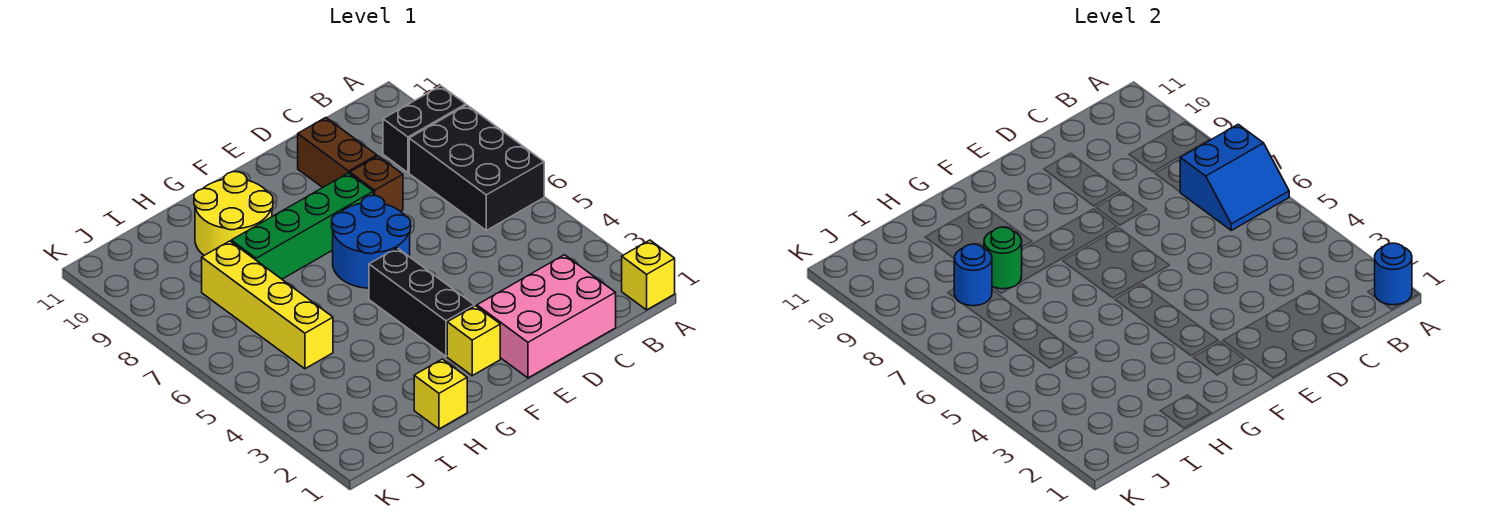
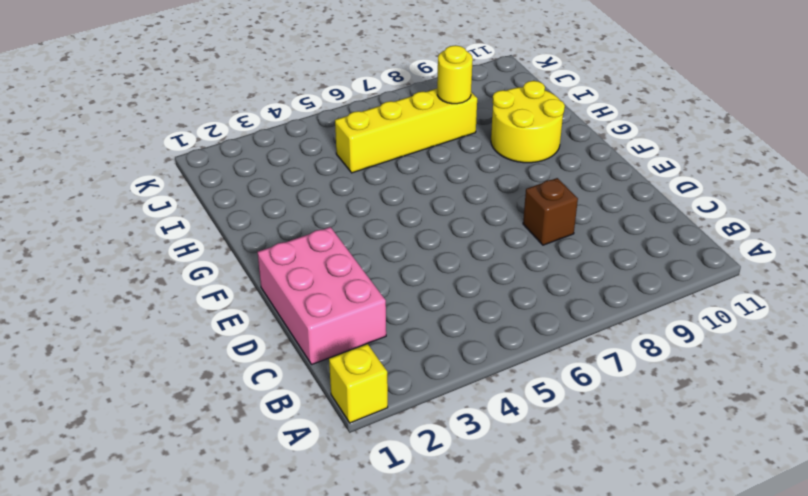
yellow 1x1 round brick [437,45,473,104] -> blue 1x1 round brick [954,244,992,306]
none -> black 2x3 brick [409,105,544,230]
none -> black 1x2 brick [383,86,466,172]
none -> brown 1x2 brick [298,118,377,188]

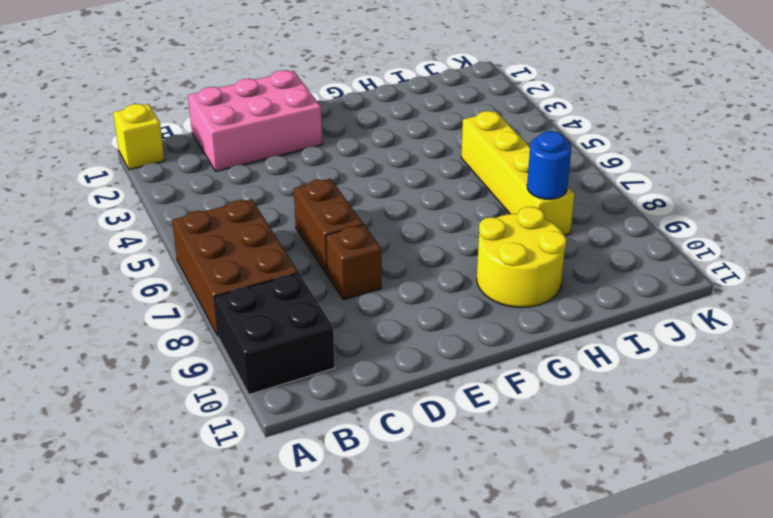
brown 2x3 brick [172,199,298,336] -> black 2x3 brick [409,105,544,230]
black 2x2 brick [214,273,335,394] -> black 1x2 brick [383,86,466,172]
brown 1x2 brick [294,179,363,274] -> brown 1x2 brick moved to [298,118,377,188]
none -> blue 2x2 round brick [332,196,411,288]
none -> green 1x4 brick [231,173,373,279]
none -> yellow 1x1 brick [447,306,500,376]

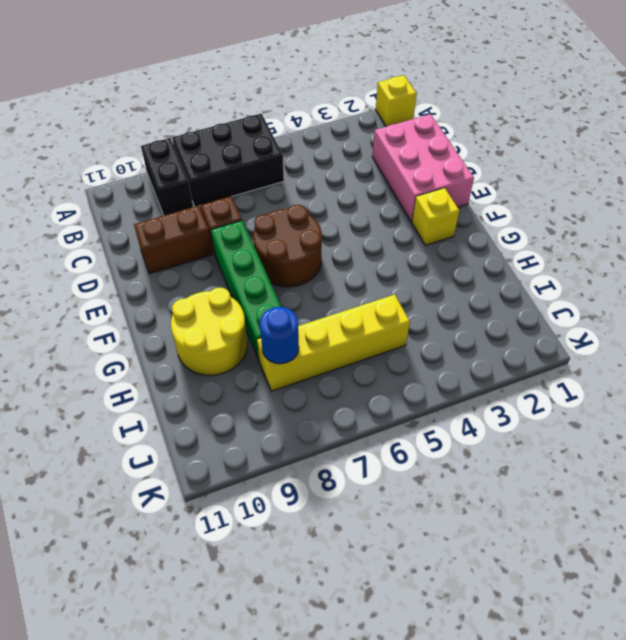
brown 2x2 round brick [253,205,322,287] -> blue 2x2 round brick [332,196,411,288]
none -> black 1x3 brick [369,248,474,356]
none -> yellow 1x1 brick [414,359,467,429]
none -> blue 1x1 round brick [1375,243,1412,305]

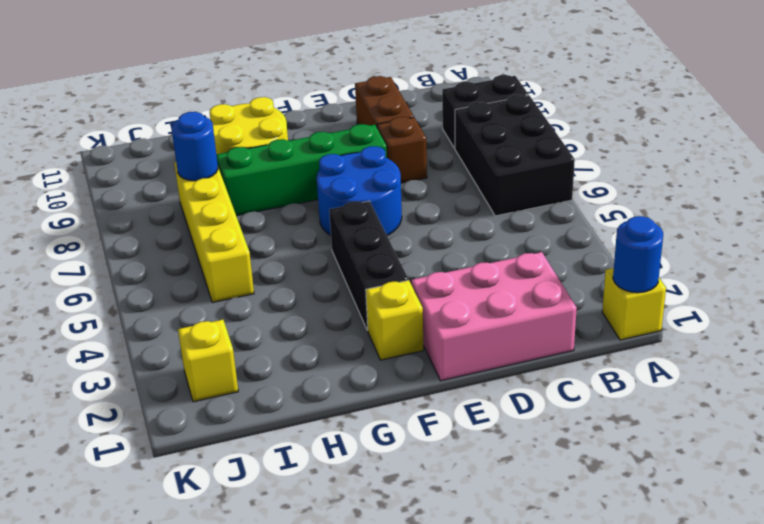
yellow 1x1 brick [178,320,238,402] -> yellow 1x1 brick moved to [414,359,467,429]
none -> blue 2x2 slope [1180,124,1289,230]
none -> green 1x1 round brick [984,227,1022,289]

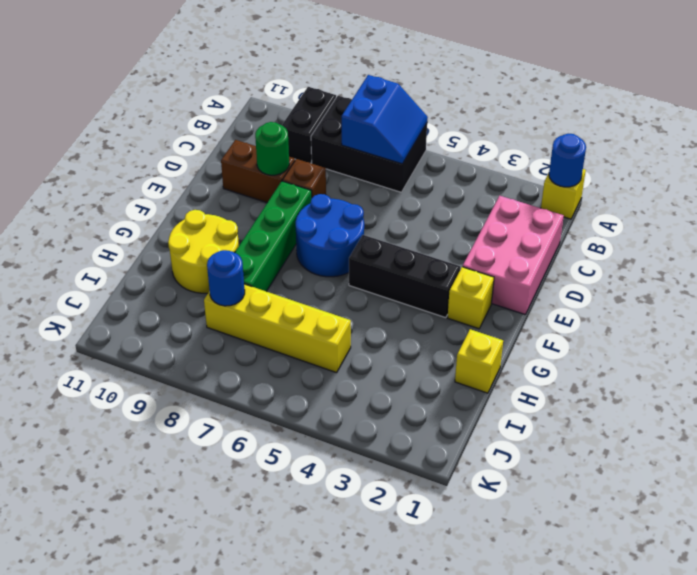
green 1x1 round brick [255,122,289,175] -> green 1x1 round brick moved to [984,227,1022,289]

